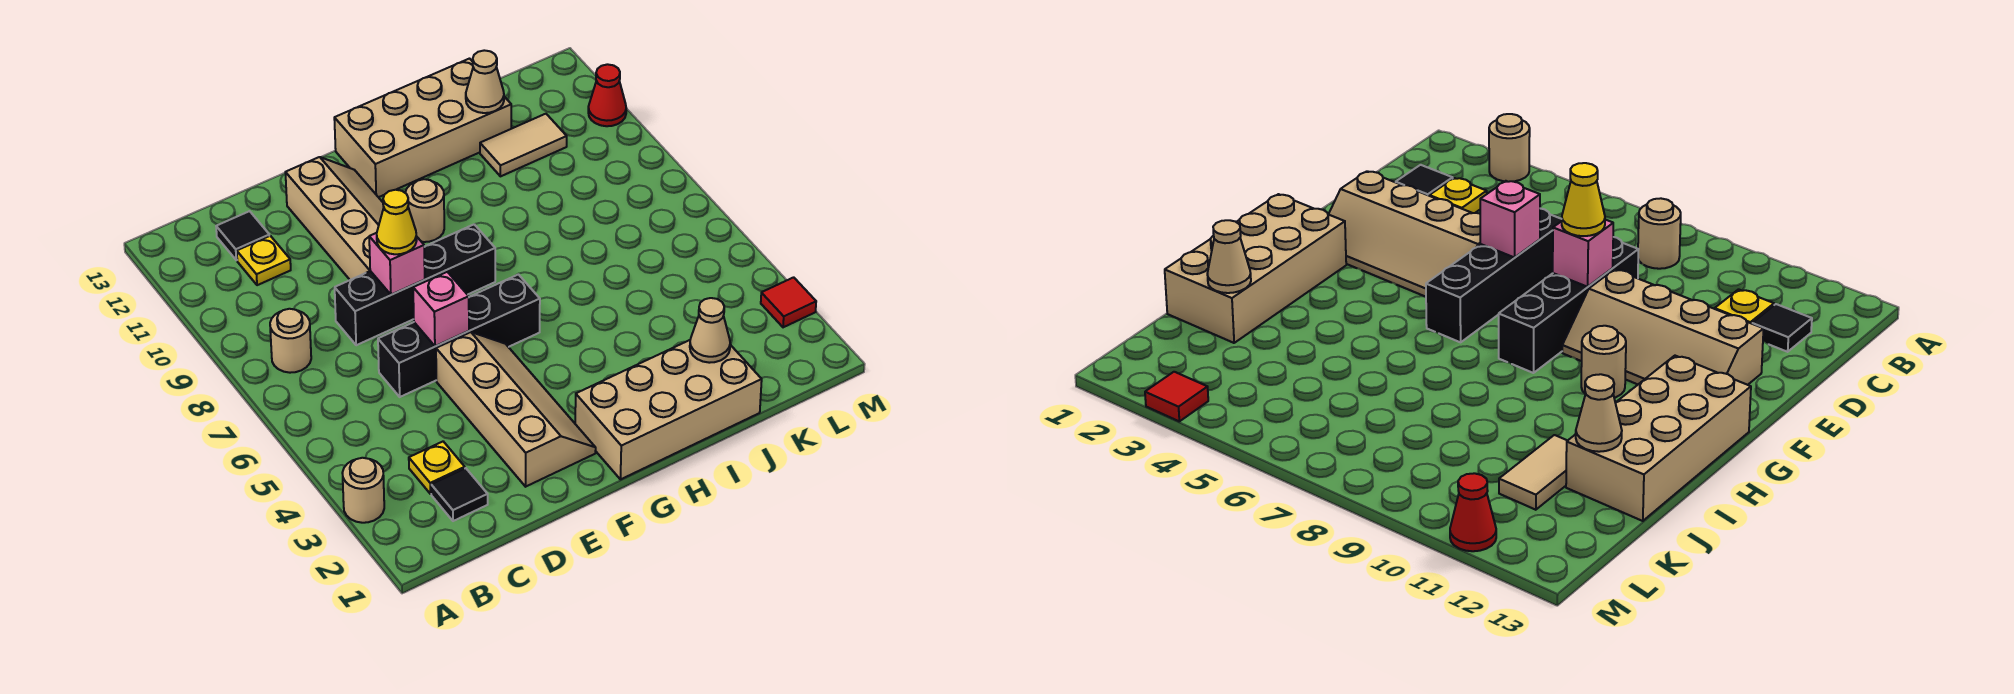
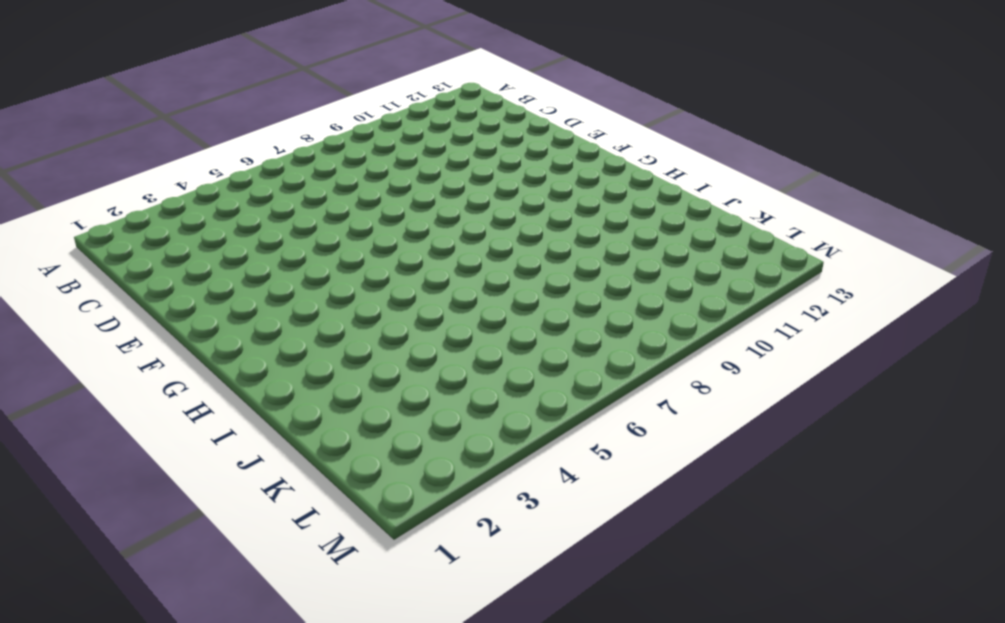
none -> tan 1x1 round brick [342,458,384,523]
none -> tan 1x1 round brick [270,309,311,373]
none -> black 1x1 tile [431,468,488,521]

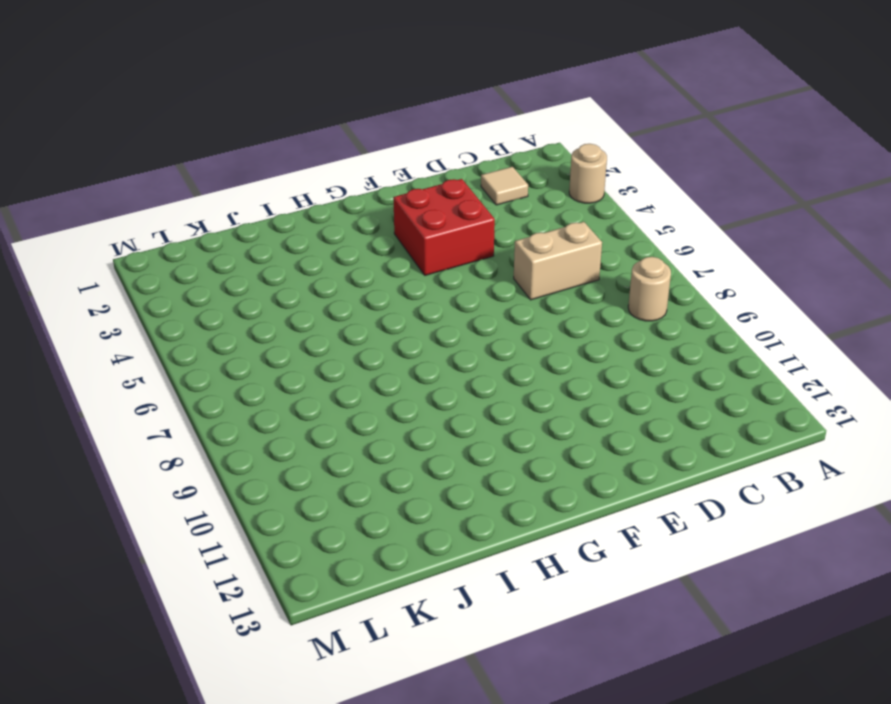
tan 1x1 tile [481,167,528,205] -> black 1x1 tile [431,468,488,521]
tan 1x2 brick [514,222,602,300] -> black 1x4 brick [378,274,540,397]
red 2x2 brick [393,179,495,275] -> tan 2x4 slope [436,332,596,487]
none -> yellow 1x1 plate [409,442,465,494]
none -> yellow 1x1 plate [237,236,291,285]
none -> black 1x1 tile [216,211,269,260]

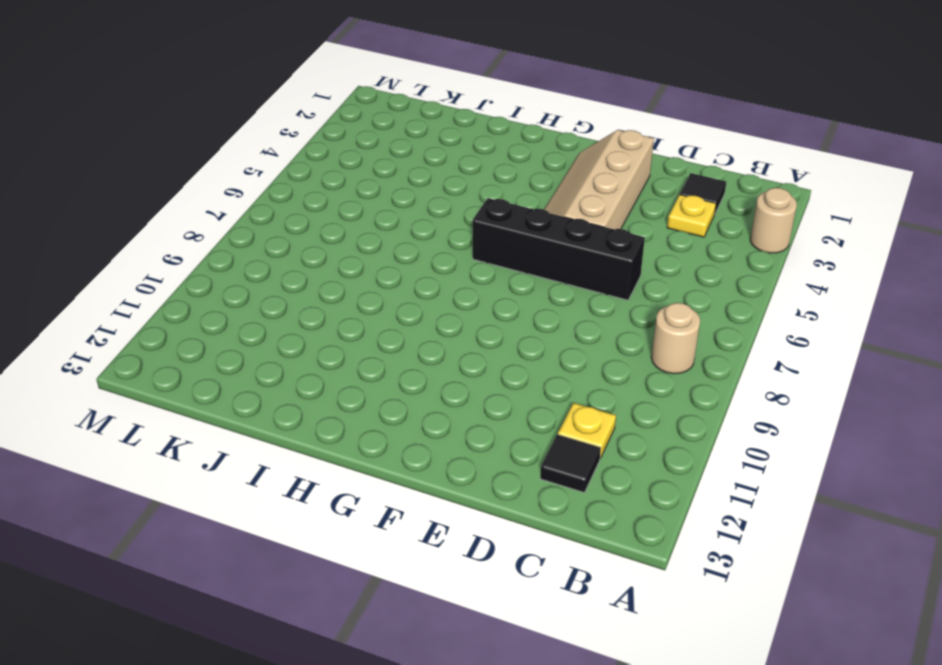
none -> black 1x4 brick [335,224,495,345]
none -> tan 2x4 slope [285,157,384,280]
none -> tan 2x4 brick [575,340,762,479]

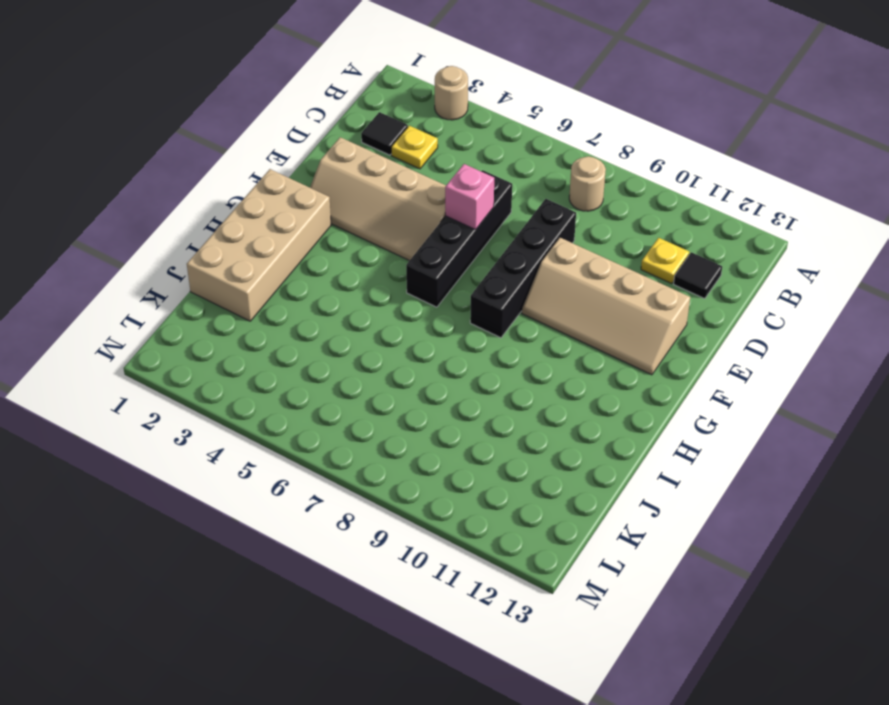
none -> tan 1x1 round brick [405,179,444,242]
none -> tan 2x4 brick [334,59,511,197]
none -> tan 1x2 tile [480,114,567,176]

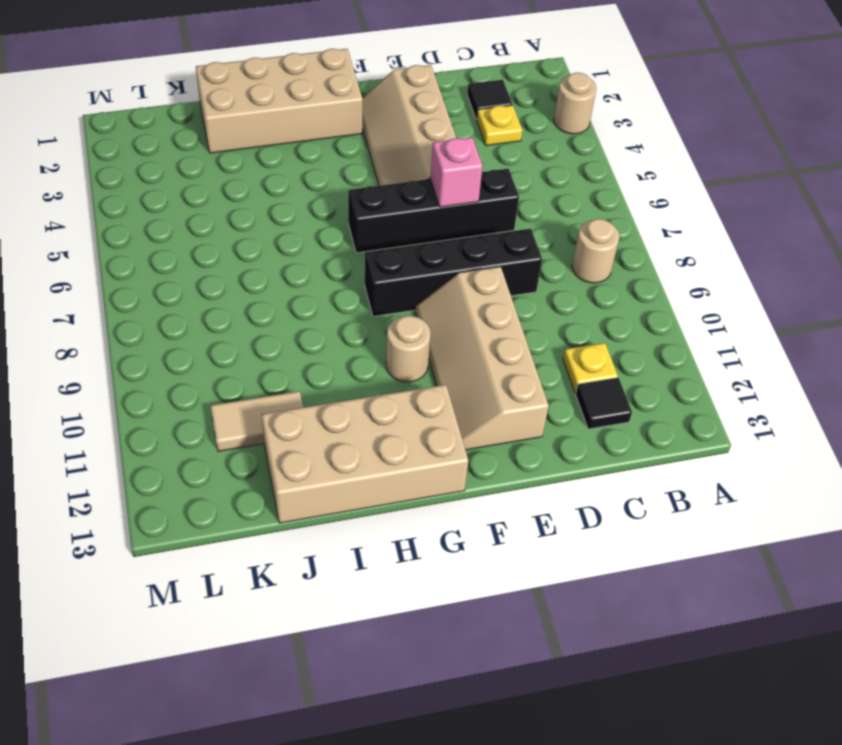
none -> red 1x1 tile [761,277,816,327]
none -> red 1x1 cone [588,64,626,126]
none -> pink 1x1 brick [369,233,425,295]

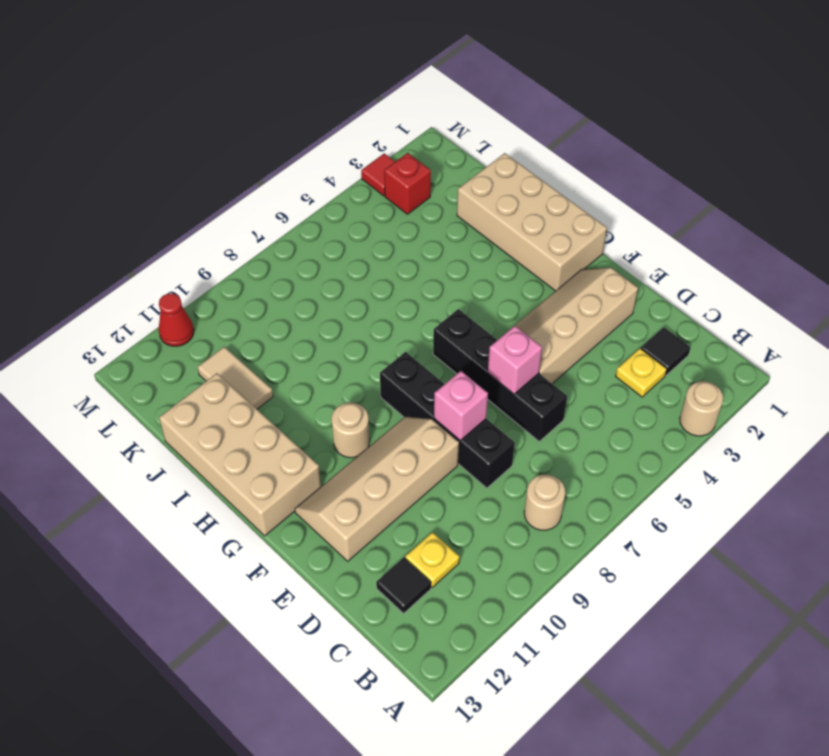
red 1x1 brick [384,153,431,214] -> none
none -> tan 1x1 cone [690,298,730,363]
none -> tan 1x1 cone [466,50,504,113]
none -> yellow 1x1 cone [377,190,417,254]

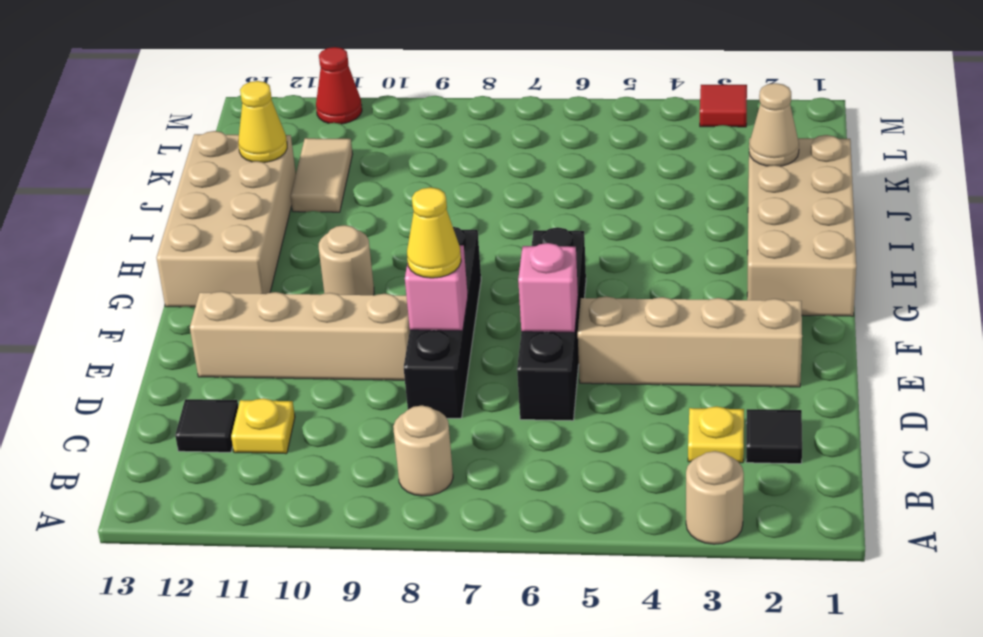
yellow 1x1 cone [238,81,287,162] -> tan 1x1 cone [466,50,504,113]

